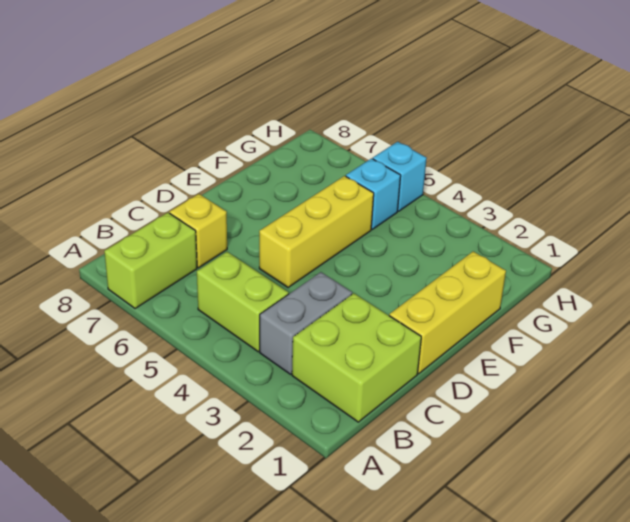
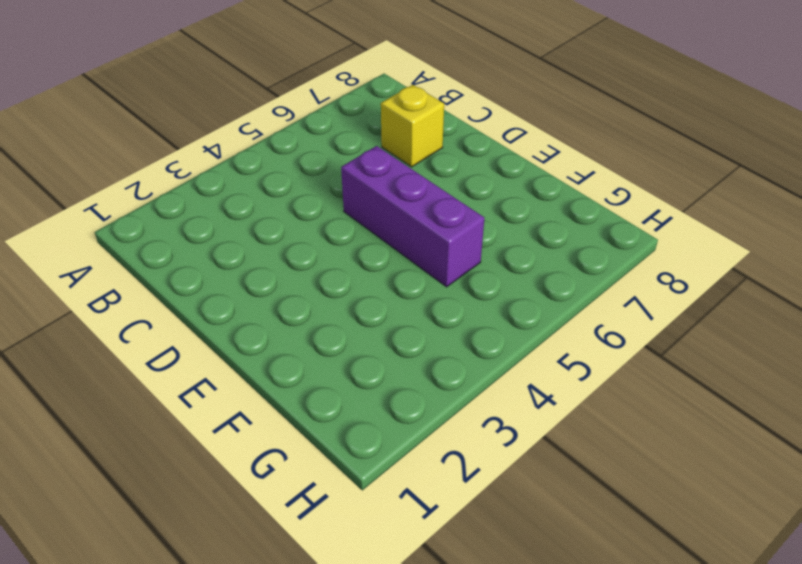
purple 1x3 brick [341,146,484,287] -> yellow 1x3 brick [259,176,374,287]
none -> lime 1x2 brick [104,213,197,309]
none -> lime 2x2 brick [292,293,421,422]

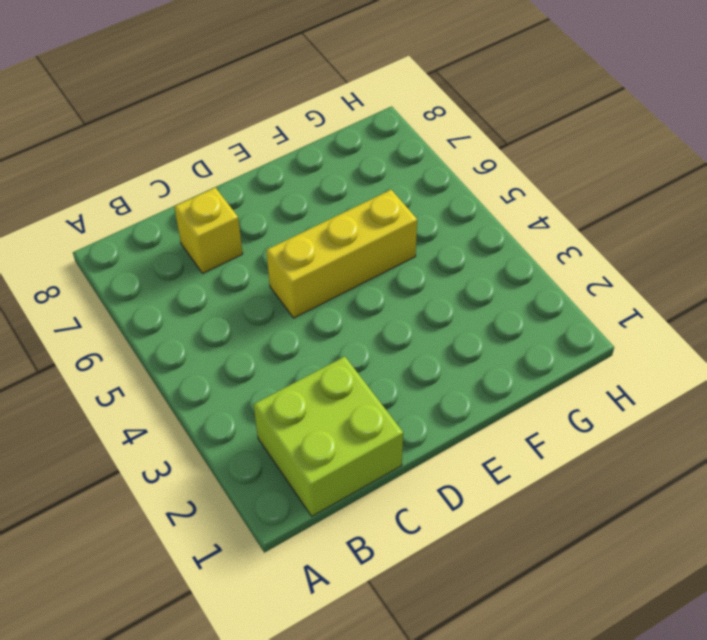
none -> lime 1x2 brick [104,213,197,309]
none -> grey 1x2 brick [260,272,352,374]

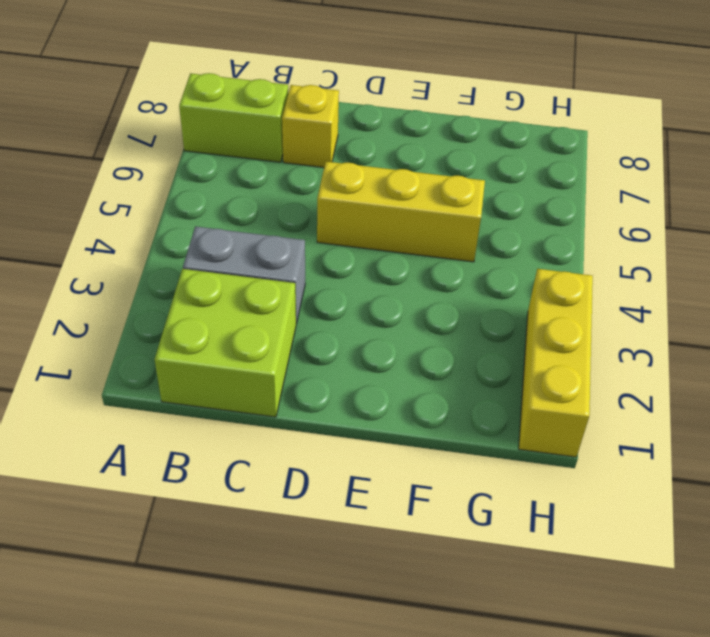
yellow 1x3 brick [519,269,593,457] -> yellow 1x3 brick turned to [389,251,506,374]
none -> lime 1x2 brick [197,252,289,352]
none -> cyan 1x1 brick [346,158,401,229]

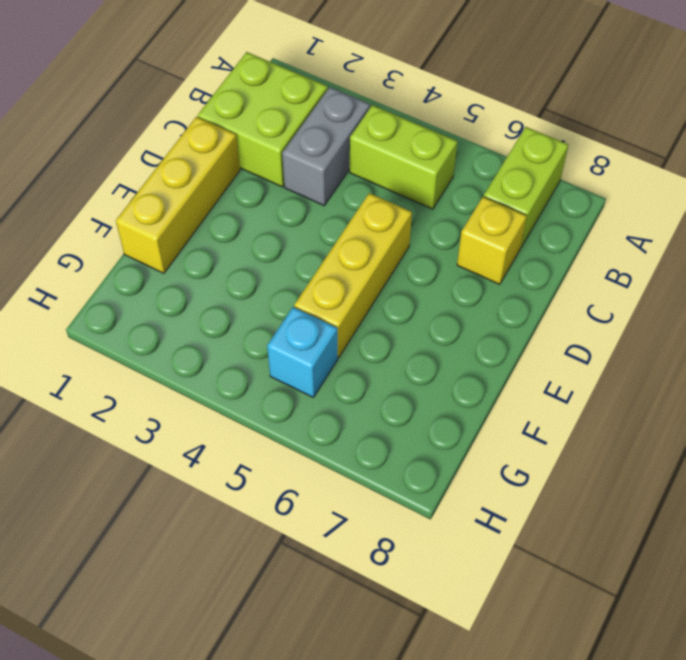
none -> cyan 1x1 brick [373,142,427,211]

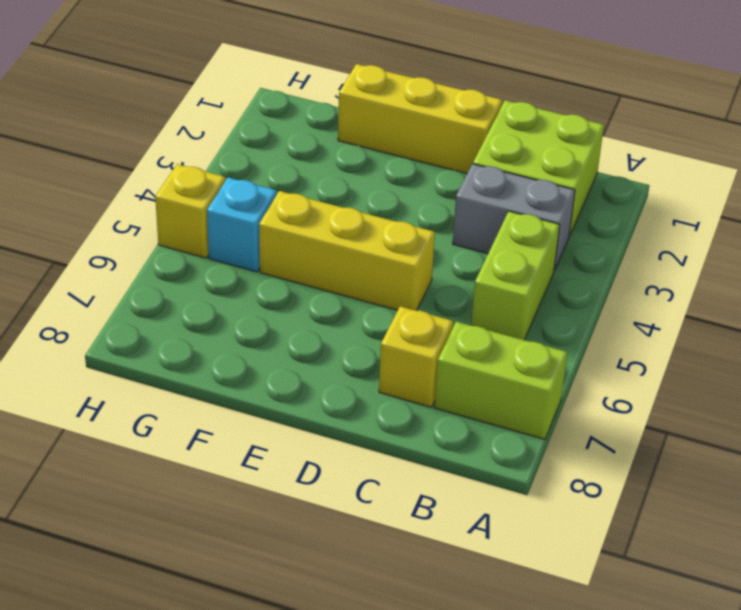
yellow 1x1 brick [155,164,225,258] -> cyan 1x1 brick [373,142,427,211]

